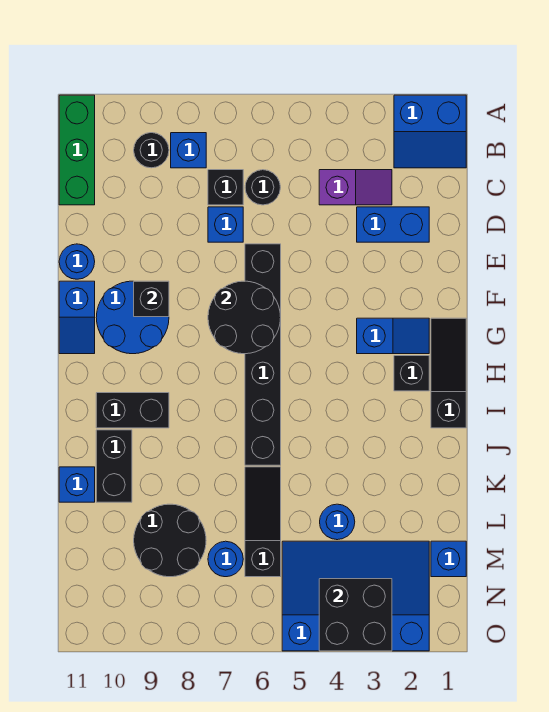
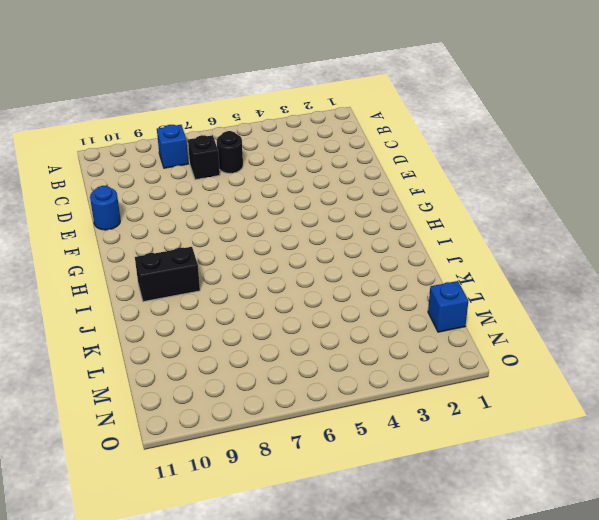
none -> blue 2x2 slope [394,95,466,168]
none -> green 1x3 brick [59,95,95,205]
none -> black 1x1 round brick [134,133,169,168]

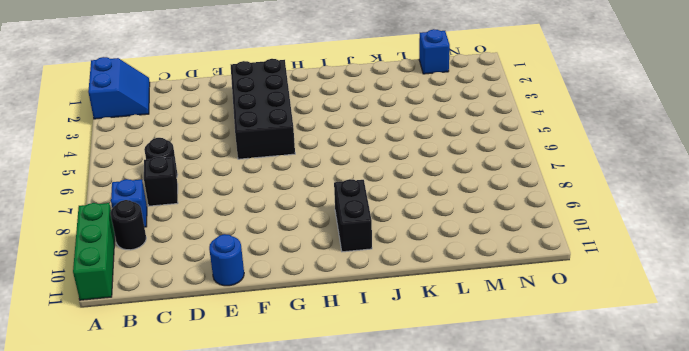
green 1x3 brick [73,203,115,300] -> green 1x3 brick turned to [59,95,95,205]
black 2x4 brick [231,59,295,159] -> blue 1x2 slope [357,318,429,354]
none -> purple 1x2 slope [319,170,392,205]
none -> blue 1x2 brick [357,207,429,242]
none -> blue 1x1 brick [208,207,243,242]

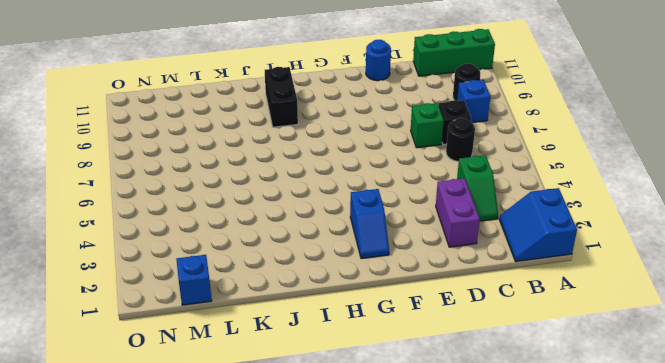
green 1x2 slope [457,155,498,221] -> purple 1x2 slope [319,170,392,205]
purple 1x2 brick [436,178,480,247] -> blue 1x2 brick [357,207,429,242]
green 1x1 brick [411,103,444,148] -> blue 1x1 brick [208,207,243,242]
none -> black 1x6 brick [245,244,281,465]
none -> blue 2x2 round brick [96,281,169,354]
none -> blue 1x2 slope [59,281,95,354]

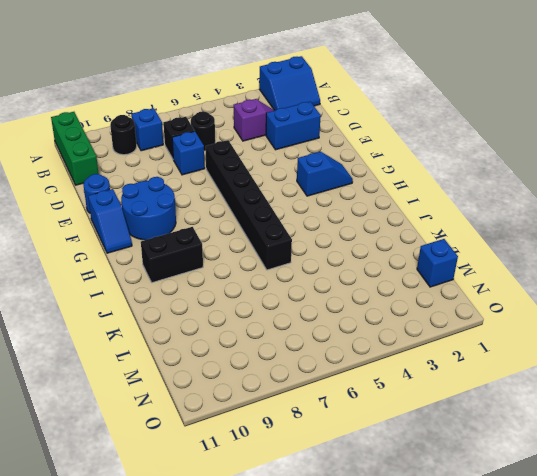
none -> black 1x3 slope [431,318,466,428]
none -> black 1x1 brick [394,356,429,391]
none -> black 1x2 brick [96,430,132,502]

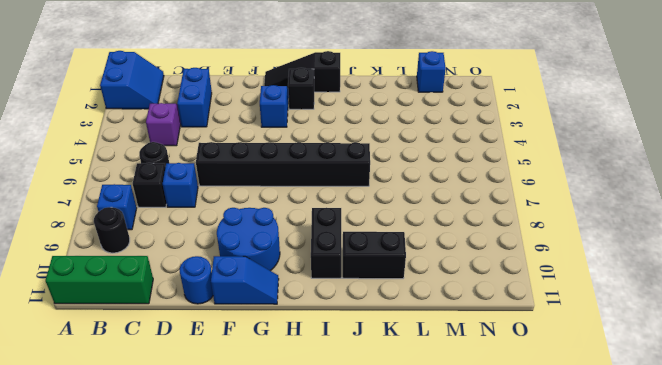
none -> black 1x3 slope [245,467,281,577]
none -> blue 1x1 brick [59,467,95,502]
none -> blue 1x1 round brick [320,504,355,540]

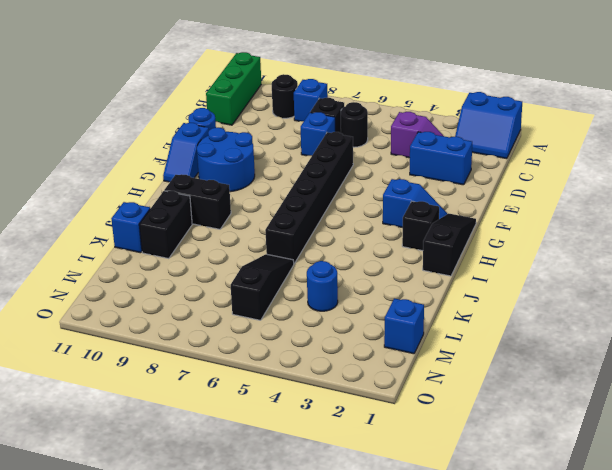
none -> black 2x2 round brick [134,504,206,577]
none -> blue 3x4 slope [282,541,429,651]
none -> blue 1x1 round brick [208,541,243,577]

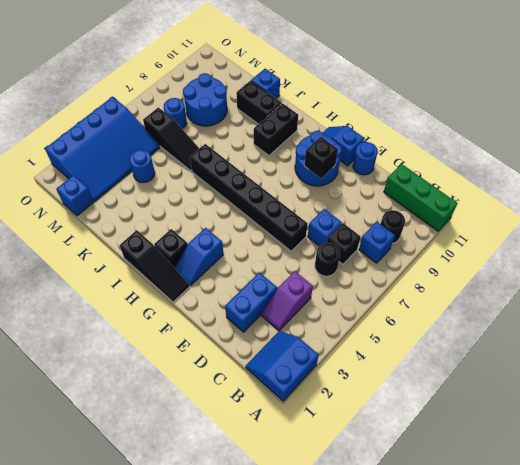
blue 2x2 round brick [183,73,227,126] -> black 2x2 round brick [134,504,206,577]
none -> black 2x2 round brick [208,281,281,354]
none -> black 2x2 brick [319,579,392,651]

